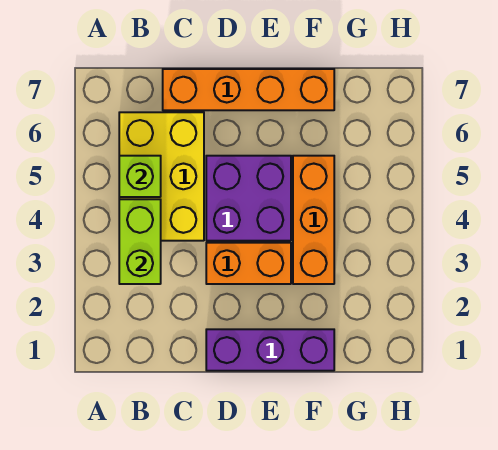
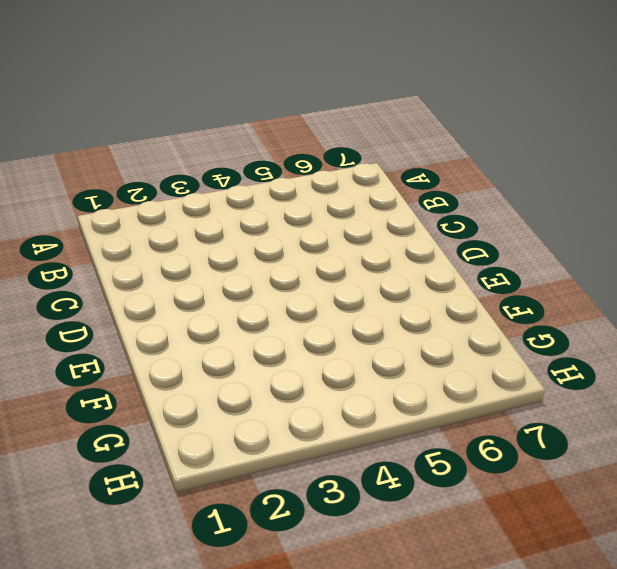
none -> yellow 2x3 brick [119,112,204,241]
none -> orange 1x4 brick [163,69,334,110]

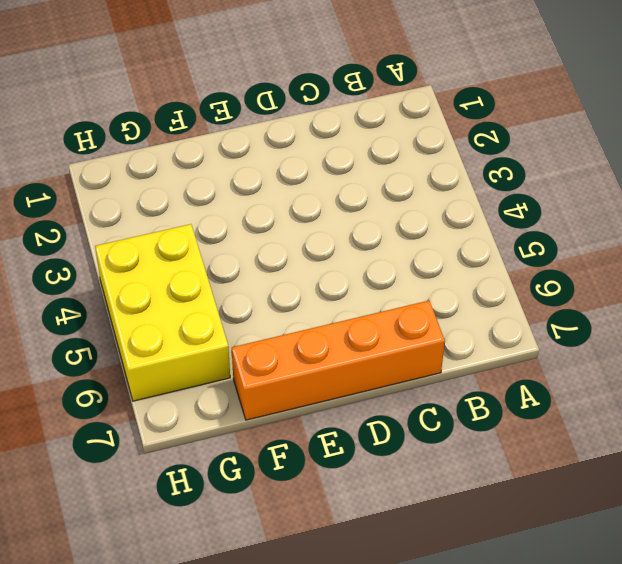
yellow 2x3 brick [95,224,230,401] -> yellow 2x3 brick moved to [119,112,204,241]
none -> purple 1x3 brick [206,329,334,371]
none -> orange 1x2 brick [206,243,291,284]

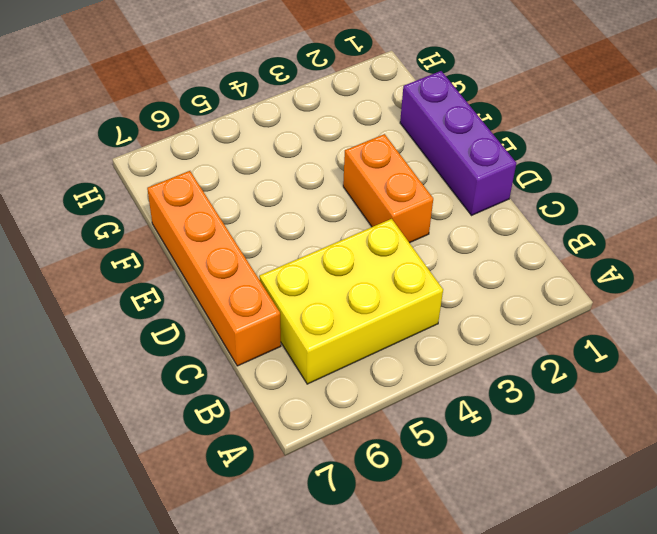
none -> purple 2x2 brick [206,156,291,241]
none -> orange 1x3 brick [293,156,334,284]

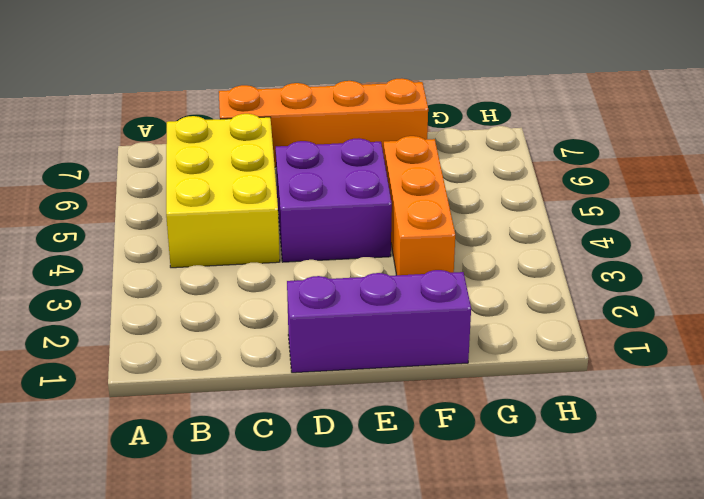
none -> orange 1x2 brick [206,243,291,284]
none -> lime 1x2 brick [119,199,161,284]

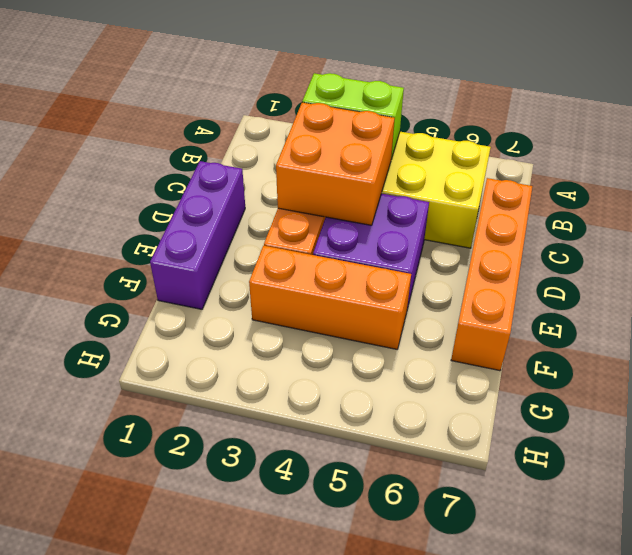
orange 2x2 brick [276,102,395,225] -> none
none -> lime 1x1 brick [119,156,161,197]

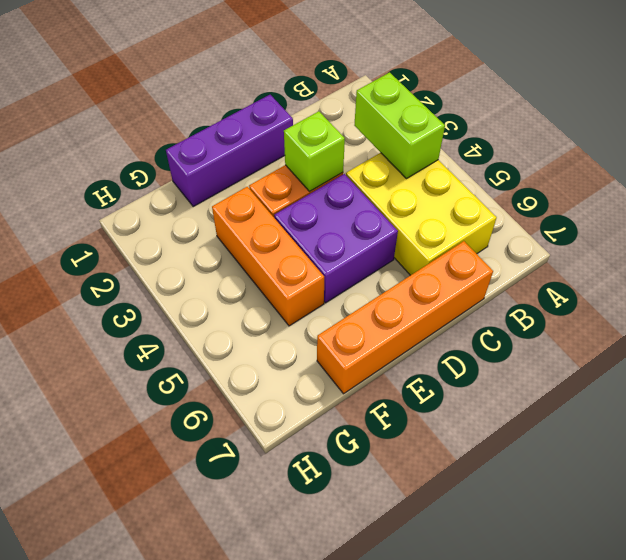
lime 1x1 brick [284,111,345,191] -> lime 1x1 brick moved to [119,156,161,197]

